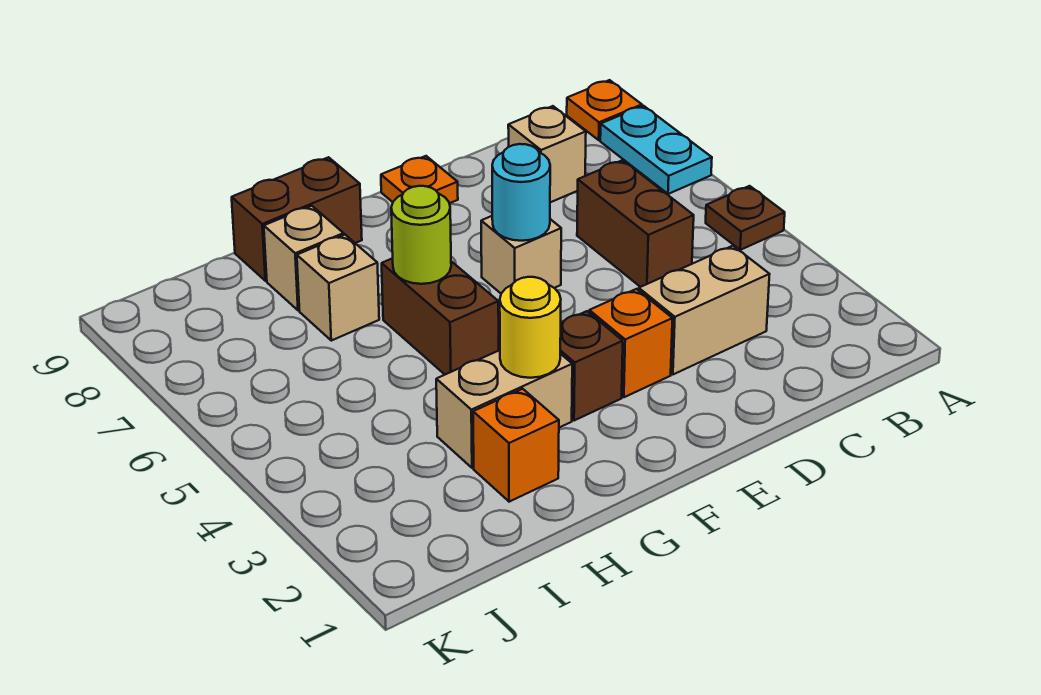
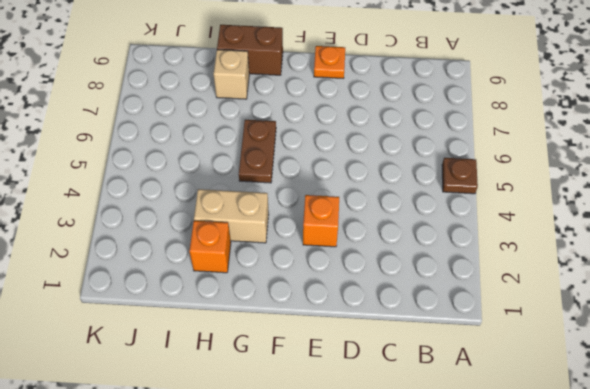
brown 1x2 plate [239,120,276,183] -> brown 1x2 brick [382,258,499,374]
none -> cyan 1x2 plate [600,106,712,194]
none -> orange 1x1 plate [567,80,642,140]
none -> tan 1x2 brick [639,246,770,374]

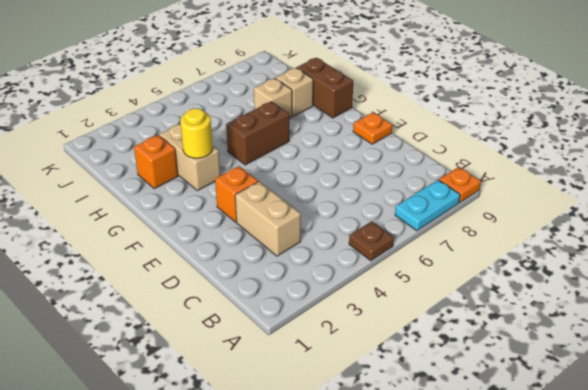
none -> brown 1x2 brick [577,160,694,287]
none -> tan 1x1 brick [508,106,586,202]
none -> tan 1x1 brick [481,216,561,293]

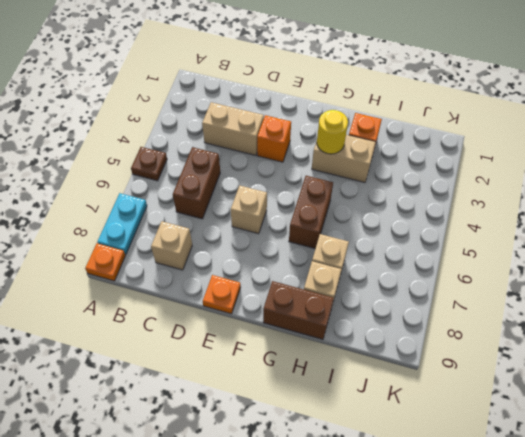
none -> brown 1x1 brick [560,311,623,421]
none -> cyan 1x1 round brick [492,144,550,241]
none -> lime 1x1 round brick [391,186,451,284]

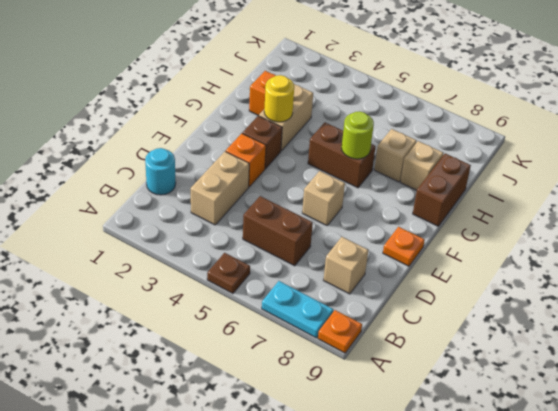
cyan 1x1 round brick [145,148,176,195] -> cyan 1x1 round brick moved to [492,144,550,241]

